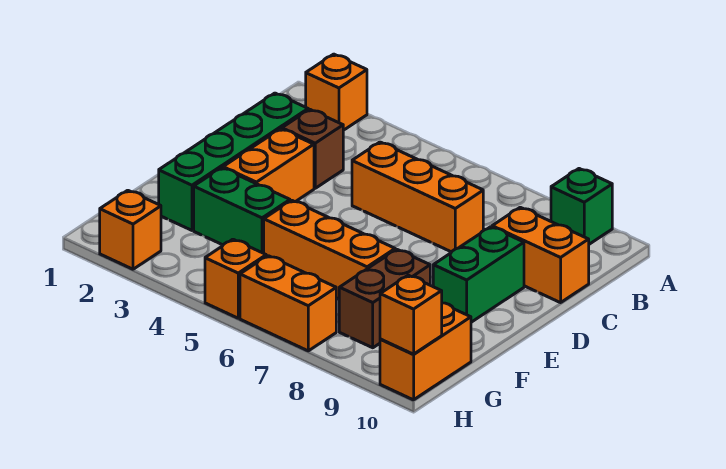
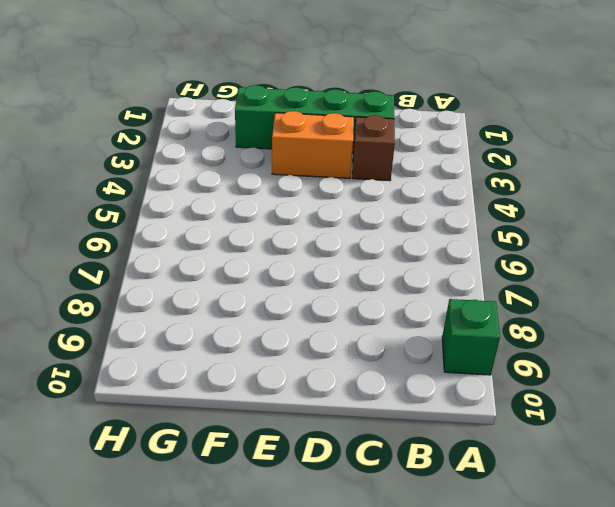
none -> orange 1x1 brick [306,54,367,130]
none -> orange 1x3 brick [352,142,483,252]
none -> orange 1x2 brick [492,207,589,303]

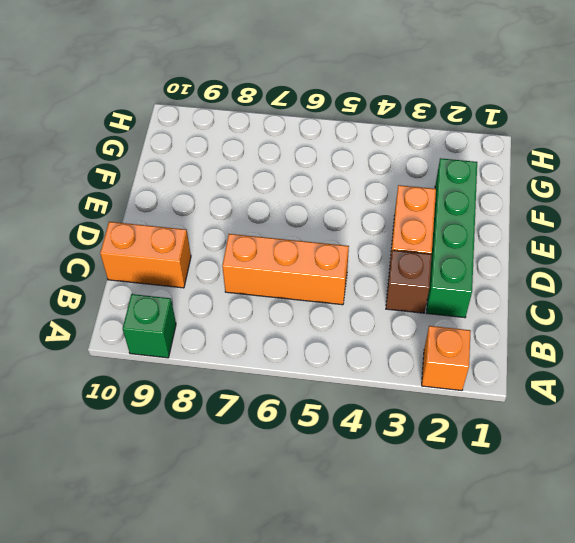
none -> green 1x2 brick [433,227,524,322]
none -> green 1x2 brick [194,168,290,253]
none -> orange 1x3 brick [264,200,395,299]

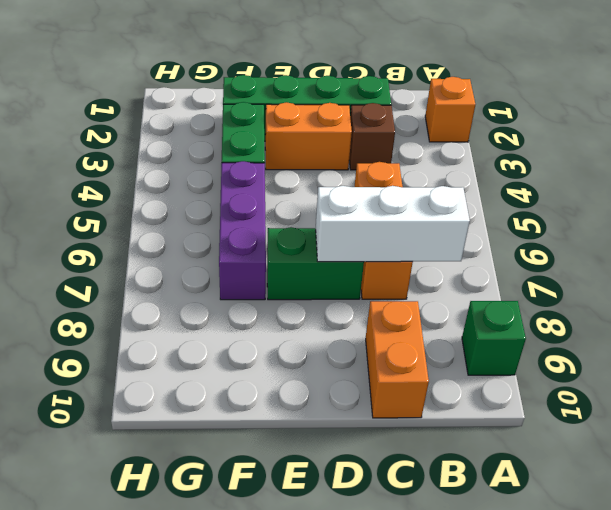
white 1x3 brick [316,186,470,262] -> none
green 1x2 brick [267,227,364,300] -> green 1x2 brick moved to [433,227,524,322]
purple 1x3 brick [219,161,266,300] -> orange 1x3 brick [264,200,395,299]
none -> brown 1x2 brick [339,249,430,348]
none -> orange 1x2 brick [380,303,471,400]
none -> orange 1x1 brick [100,190,161,269]

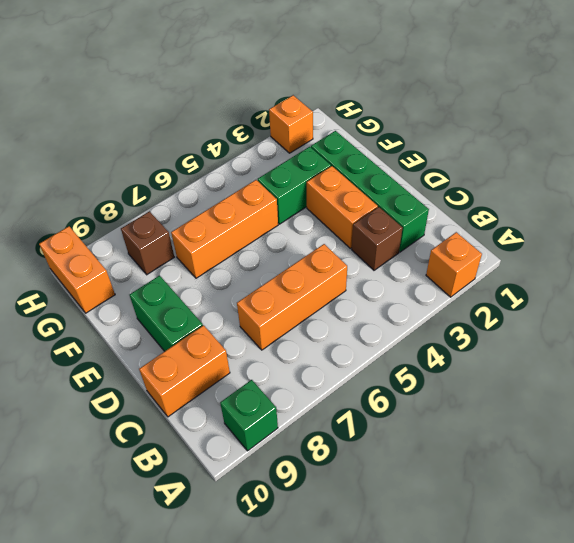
brown 1x1 brick [121,211,174,275] -> brown 1x2 brick [339,249,430,348]
none -> orange 1x1 brick [205,239,266,318]
none -> orange 1x2 brick [240,256,336,351]
none -> orange 1x1 brick [380,275,442,354]

